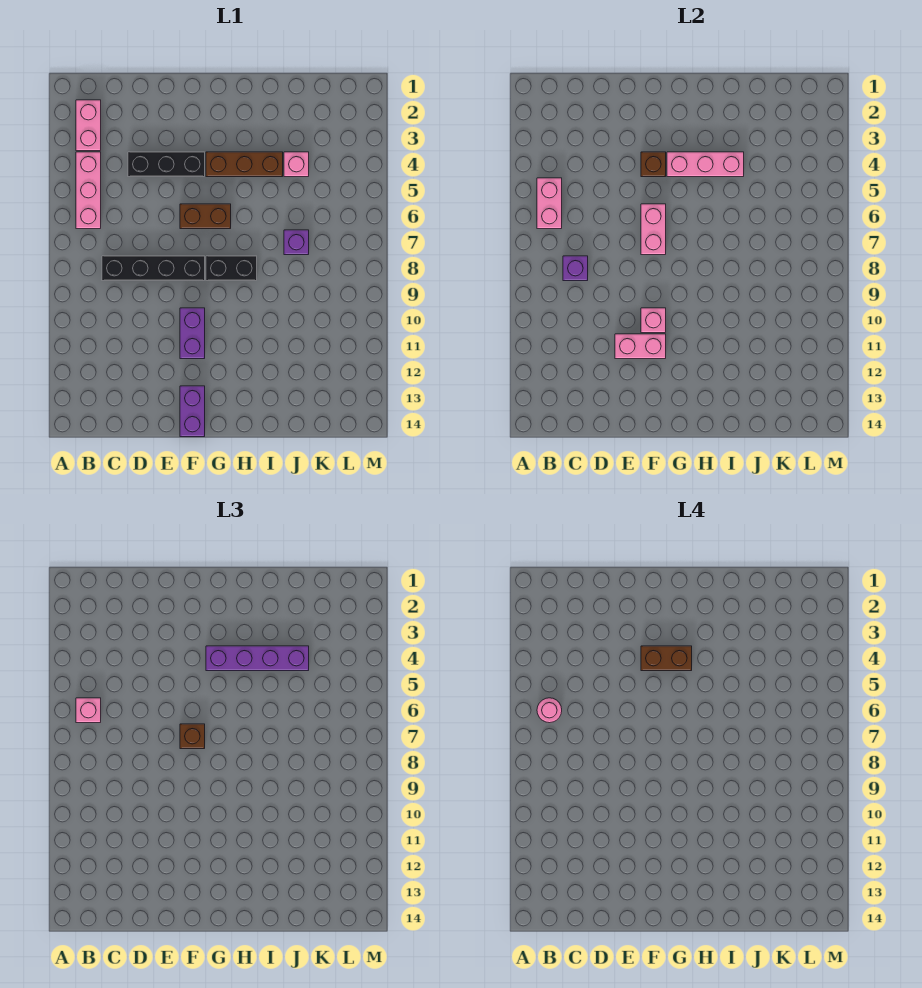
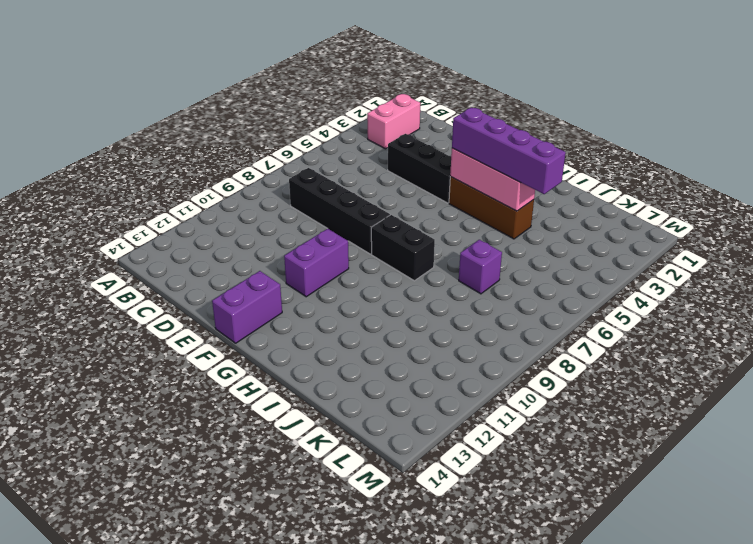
none -> pink 1x3 brick [76,152,101,229]
none -> brown 1x2 brick [180,204,231,229]
none -> pink 1x1 brick [284,152,309,177]

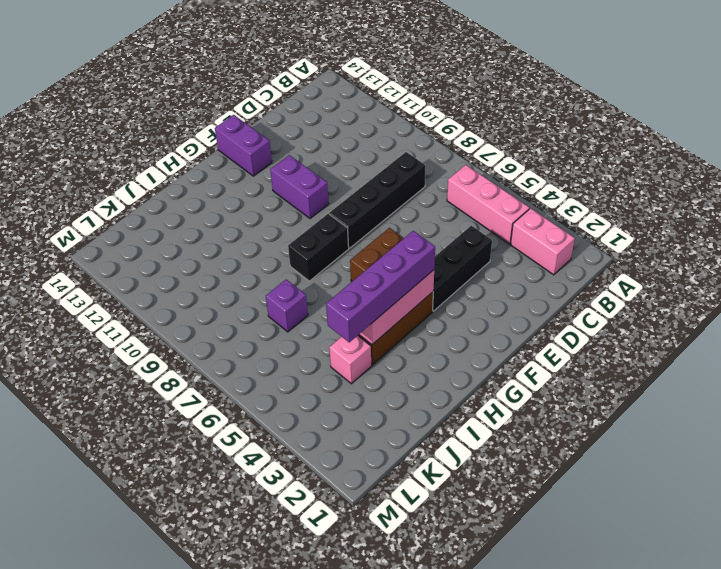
none -> pink 1x2 brick [537,178,562,229]
none -> purple 1x1 brick [563,256,588,281]
none -> pink 1x2 brick [615,334,666,359]

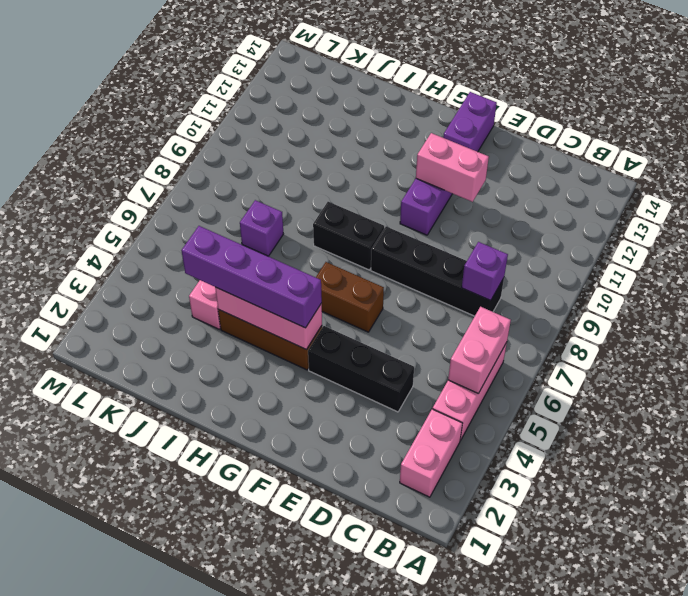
none -> brown 1x1 brick [641,152,666,177]
none -> pink 1x2 brick [641,204,666,255]
none -> pink 1x1 brick [641,308,666,333]

